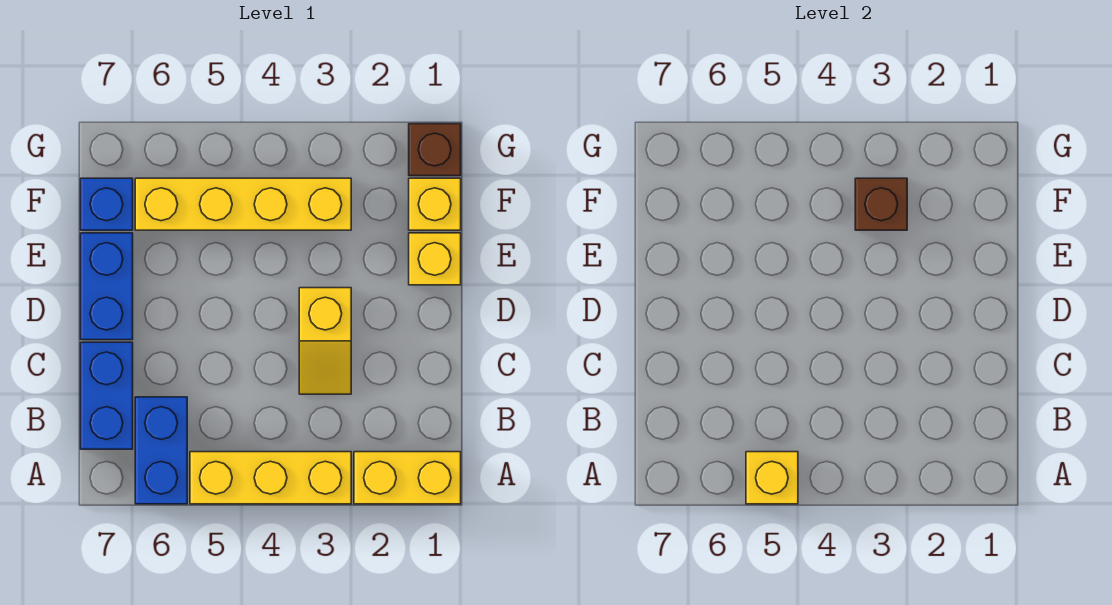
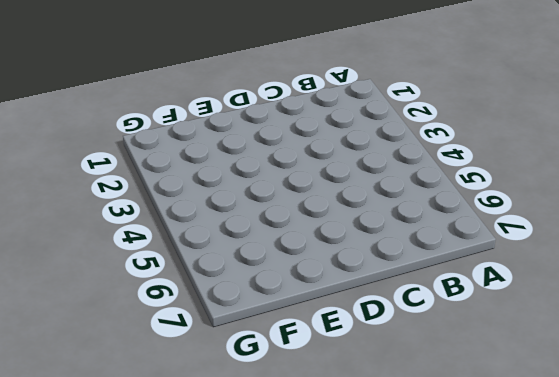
none -> yellow 1x2 brick [354,452,461,504]
none -> yellow 1x3 brick [190,452,351,504]
none -> blue 1x2 brick [135,397,187,504]

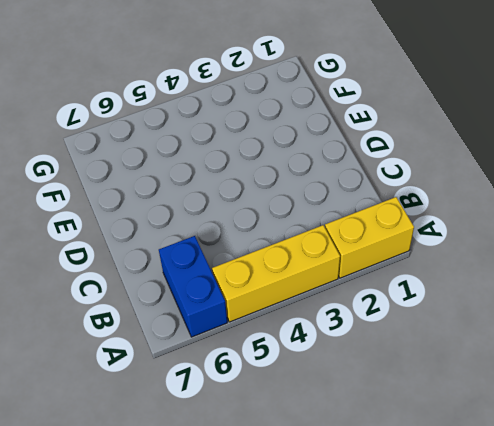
none -> blue 1x2 brick [80,342,133,449]
none -> yellow 1x2 slope [299,288,351,394]
none -> blue 1x2 brick [80,233,133,340]

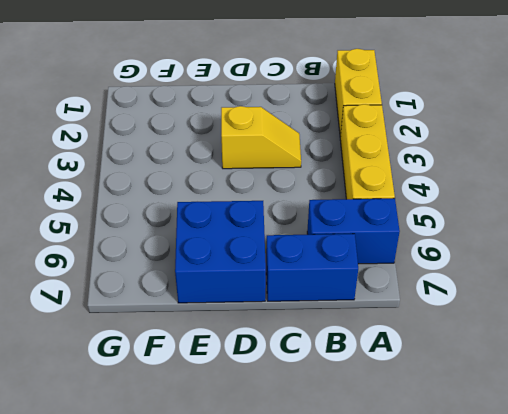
blue 2x2 brick [175,201,266,303] -> blue 1x2 brick [80,233,133,340]
none -> yellow 1x1 brick [409,233,461,285]
none -> yellow 1x1 brick [409,178,461,230]
none -> yellow 1x4 brick [135,178,351,230]

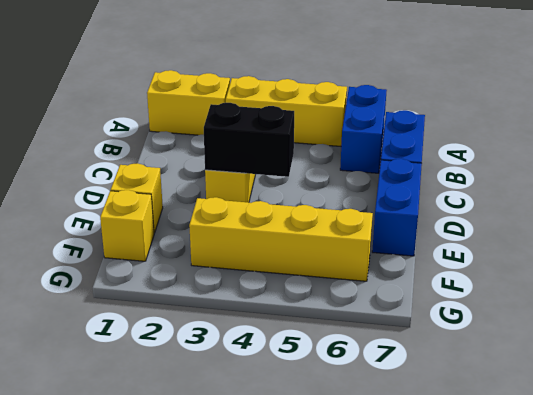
black 1x2 brick [204,103,294,177] -> none
none -> blue 1x1 brick [80,178,133,230]
none -> brown 1x1 brick [409,124,461,176]
none -> yellow 1x1 brick [746,452,798,504]

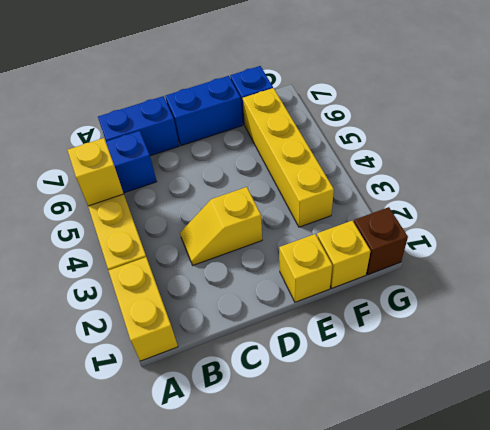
none -> brown 1x1 brick [855,178,907,230]

